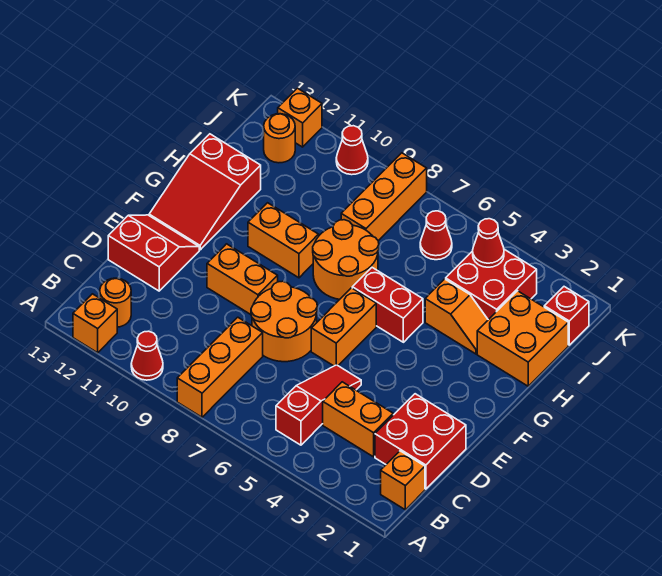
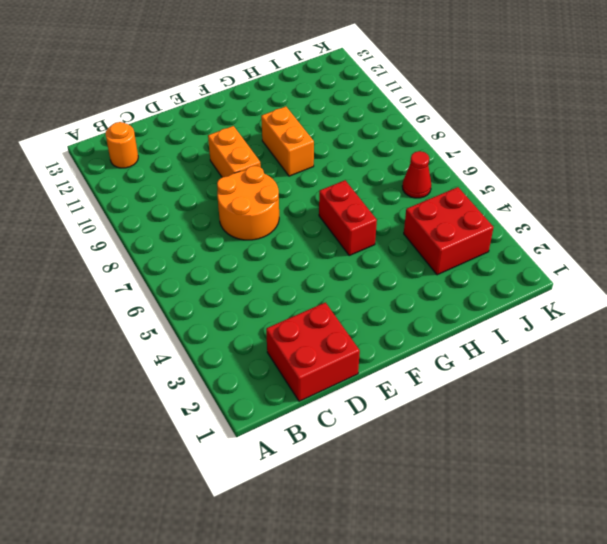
none -> orange 1x3 brick [177,317,263,417]
none -> red 1x1 cone [131,331,163,380]
none -> orange 1x1 brick [73,294,117,353]

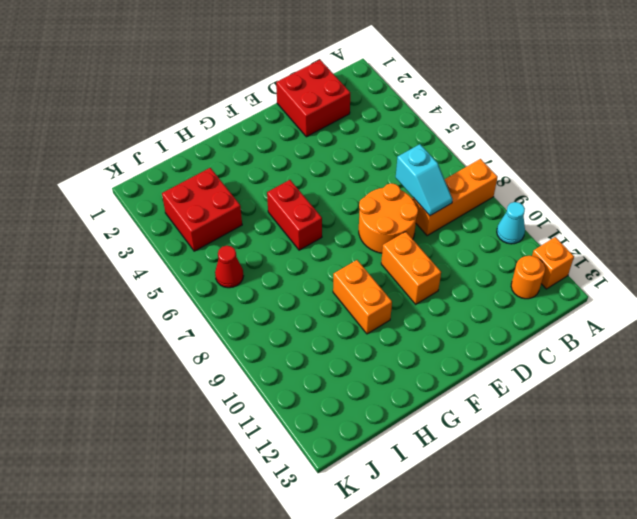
cyan 1x1 cone [497,202,525,244] -> red 1x1 cone [131,331,163,380]
cyan 1x2 slope [396,144,453,216] -> none
none -> orange 1x1 brick [381,451,425,510]
none -> red 1x3 slope [276,365,361,445]
none -> orange 1x2 brick [323,382,393,457]

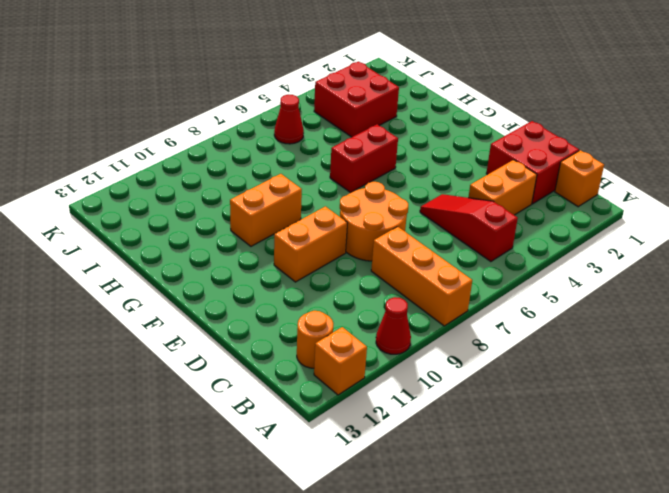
none -> red 2x2 slope [108,215,199,291]
none -> orange 1x2 brick [311,288,376,366]
none -> red 2x3 slope [149,134,261,250]

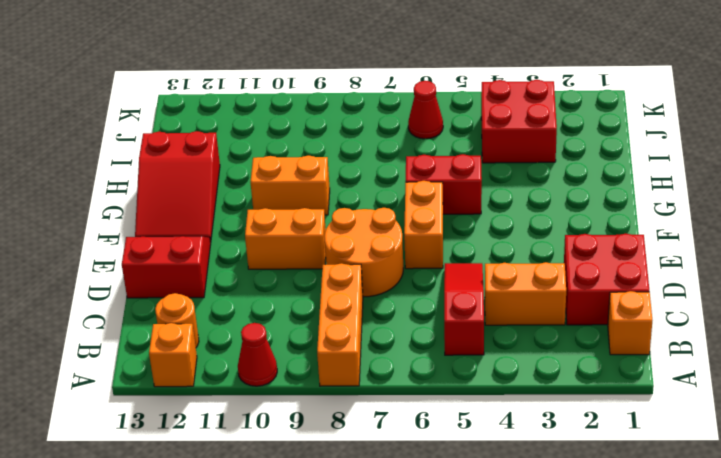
none -> orange 2x2 round brick [313,220,379,300]
none -> orange 2x2 brick [477,291,568,386]
none -> orange 1x2 slope [425,279,488,354]

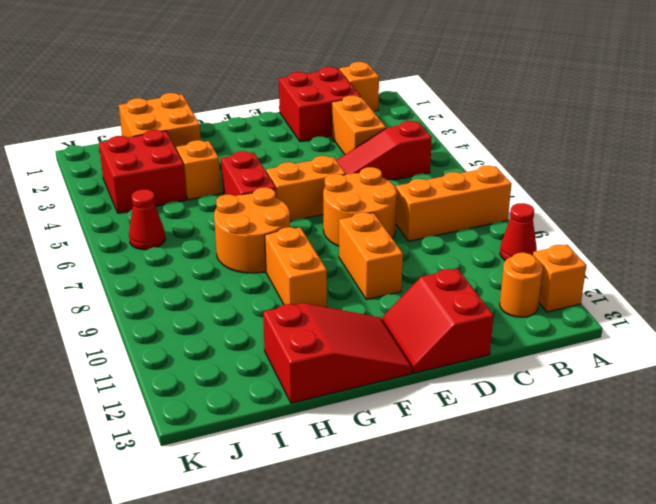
none -> orange 1x3 brick [341,153,427,241]
none -> red 1x1 brick [544,287,589,345]
none -> orange 1x1 round brick [264,114,295,163]

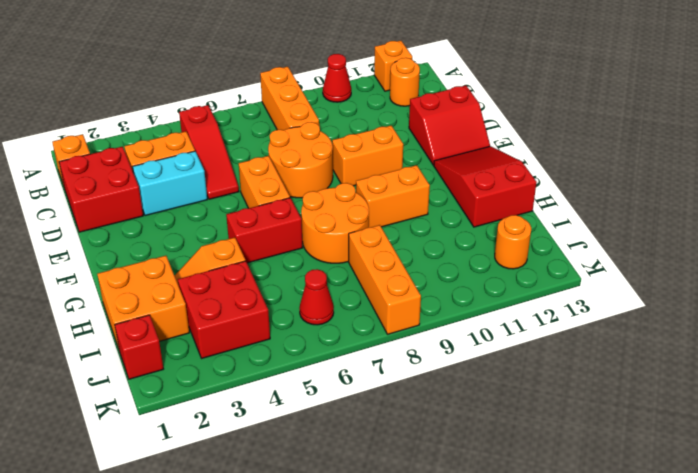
cyan 1x2 brick [133,151,207,216] -> none
none -> red 1x1 cone [336,126,368,175]
none -> orange 1x1 brick [278,88,322,147]
none -> red 1x1 cone [473,219,504,267]

